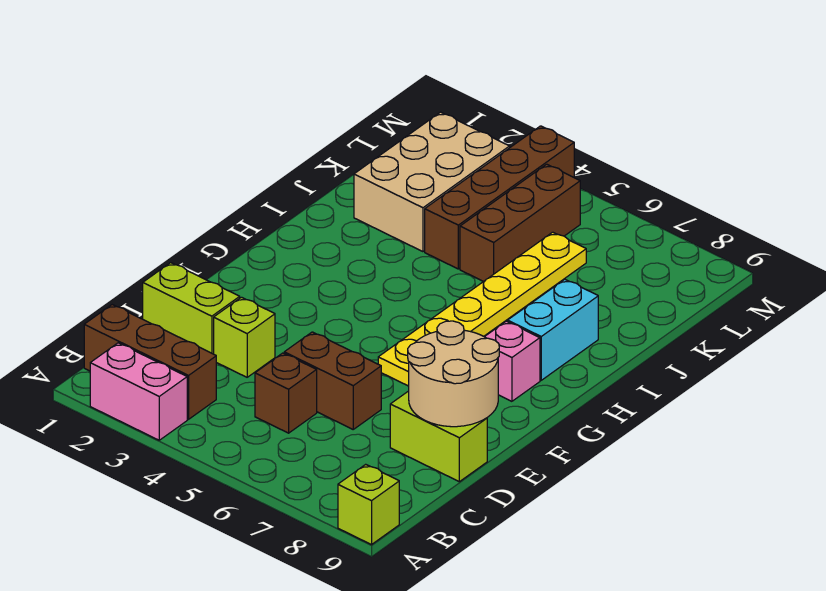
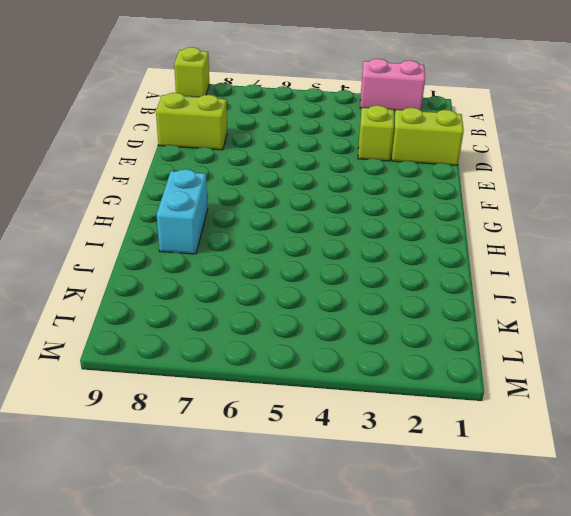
none -> brown 1x3 brick [84,305,216,419]
none -> brown 1x1 brick [255,353,317,433]
none -> brown 1x2 brick [284,332,381,429]

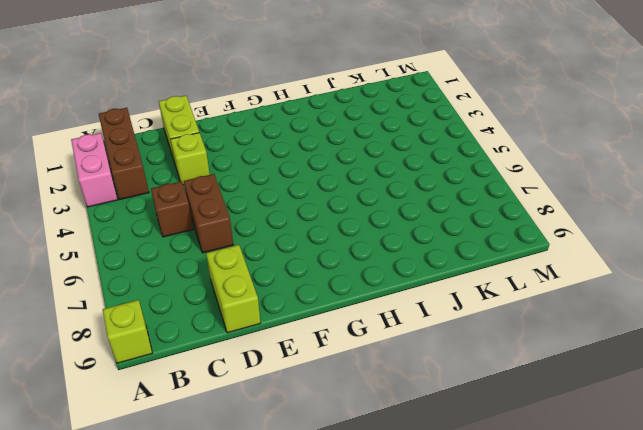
none -> yellow 1x6 plate [378,232,586,386]
none -> pink 1x1 brick [485,321,540,401]
none -> cyan 1x2 brick [508,279,598,380]

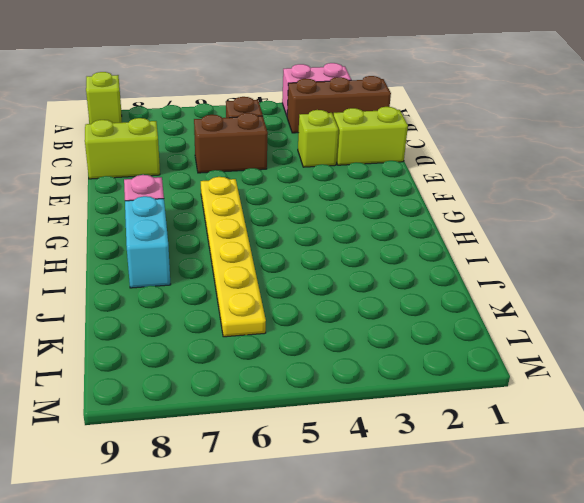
none -> tan 2x3 brick [354,112,510,252]
none -> brown 1x4 brick [425,126,574,269]
none -> brown 1x3 brick [460,164,580,282]

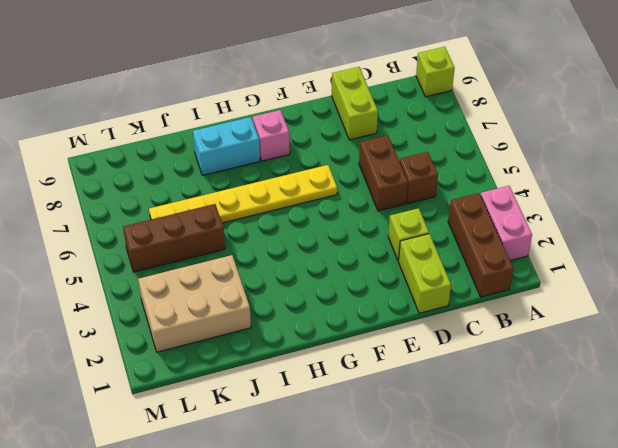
none -> brown 1x4 brick [425,126,574,269]
none -> tan 2x2 round brick [408,321,499,427]

